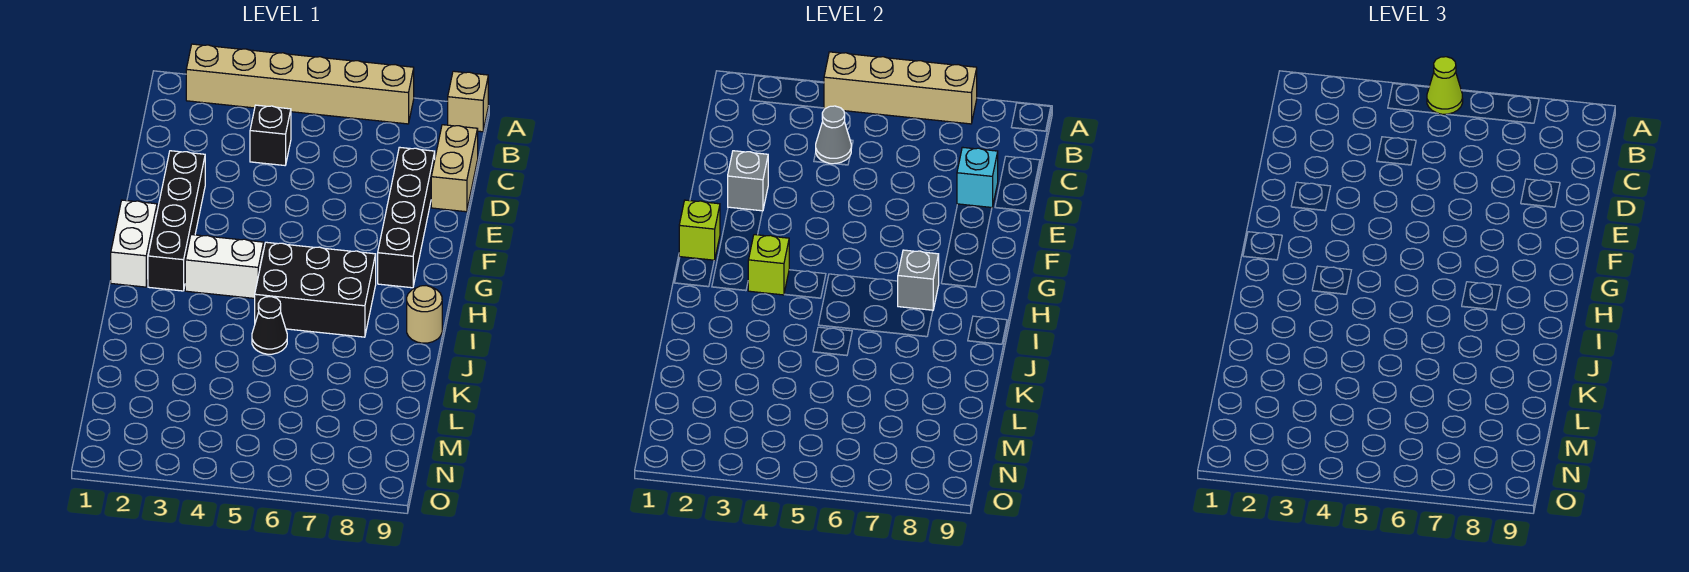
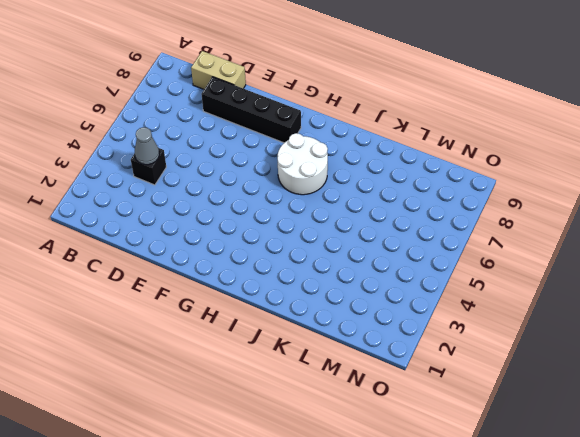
white 2x2 round brick [277,133,328,195] -> black 2x3 brick [255,242,376,337]
none -> tan 1x6 brick [186,44,414,124]
none -> tan 1x1 brick [448,71,488,132]
none -> black 1x4 brick [148,151,205,291]

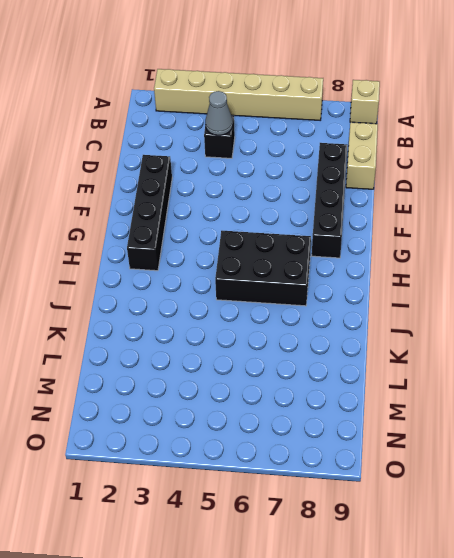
none -> white 1x2 brick [111,200,157,287]
none -> white 1x2 brick [185,235,264,298]
none -> tan 1x1 round brick [407,286,442,343]

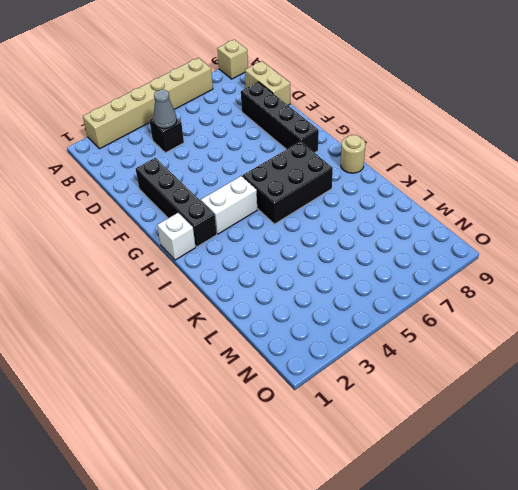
white 1x1 brick [157,213,196,260] -> white 1x2 brick [111,200,157,287]
none -> black 1x1 cone [252,297,287,354]
none -> tan 1x4 brick [824,52,977,124]
none -> cyan 1x1 brick [957,147,998,208]

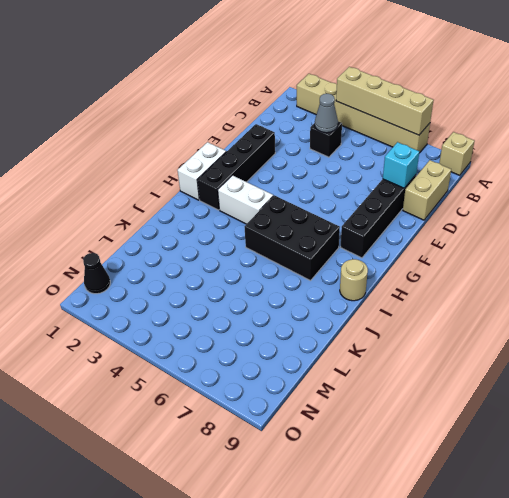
black 1x1 cone [83,253,110,294] -> black 1x1 cone moved to [252,297,287,354]
none -> grey 1x1 brick [728,151,768,211]
none -> lime 1x1 brick [679,200,720,260]
none -> lime 1x1 brick [748,235,789,295]

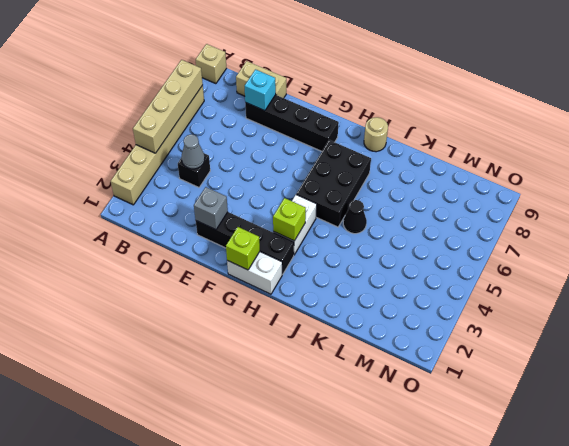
none -> grey 1x1 brick [898,250,939,310]
none -> lime 1x1 cone [1427,57,1463,114]

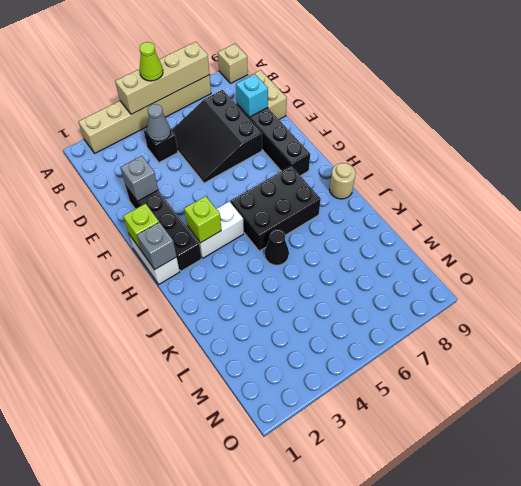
black 3x3 slope [172,90,262,183] -> none
grey 1x1 brick [137,222,177,270] -> grey 1x1 brick moved to [898,250,939,310]

